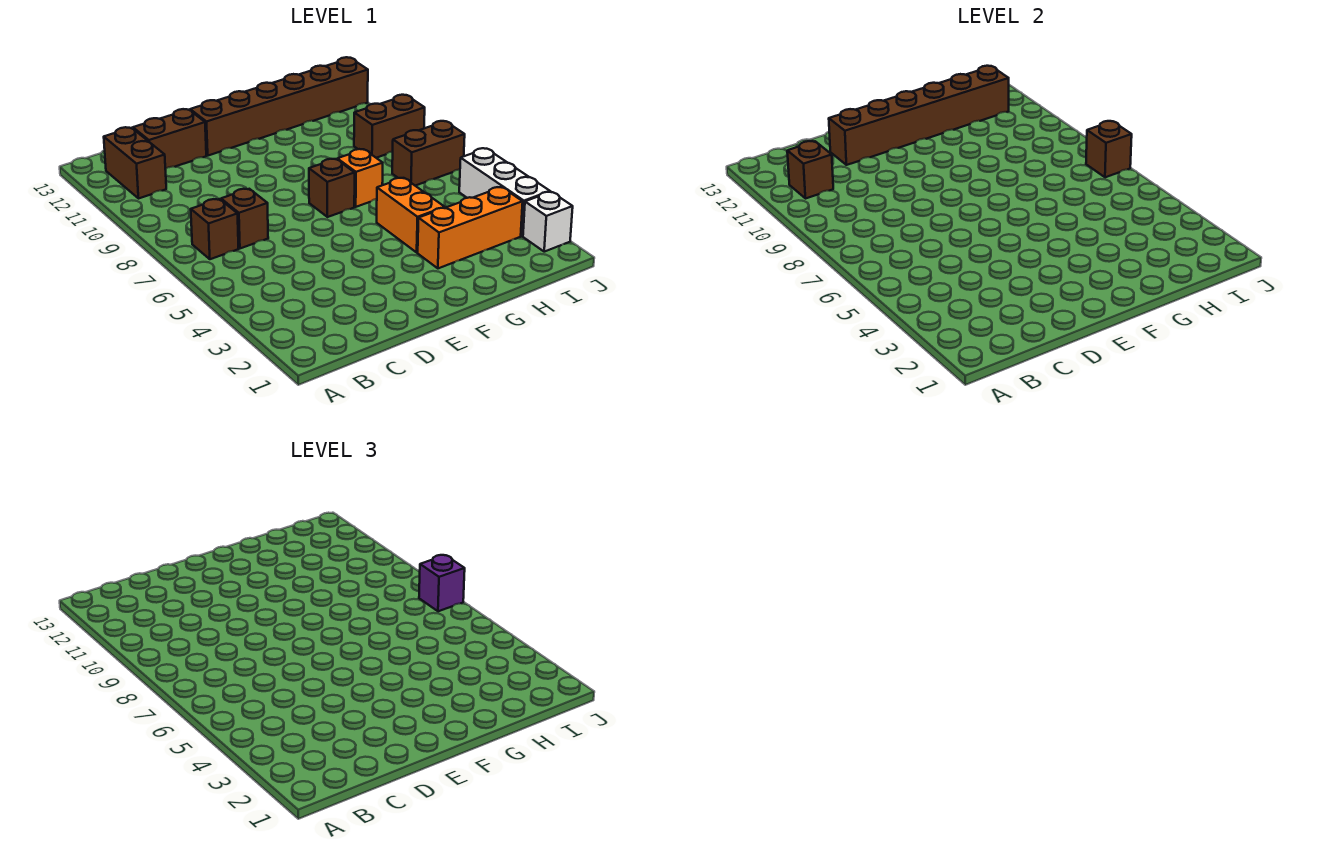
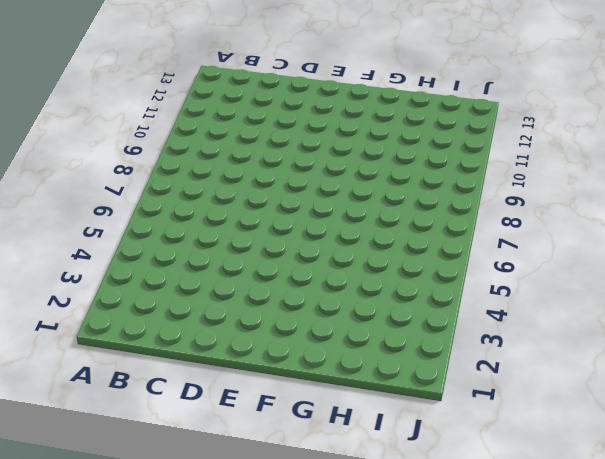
none -> brown 1x1 brick [191,199,239,259]
none -> brown 1x2 brick [104,127,166,198]
none -> brown 1x1 brick [221,189,268,248]

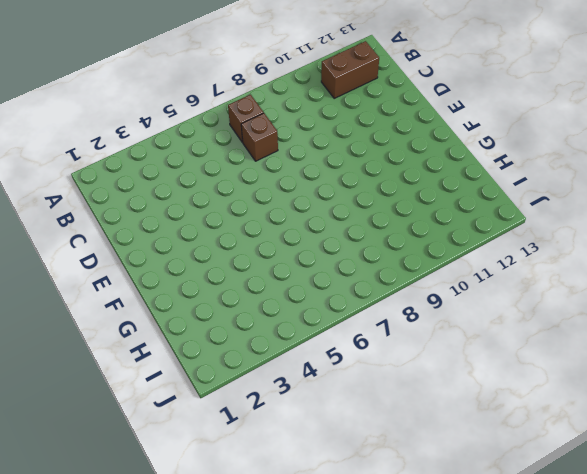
none -> brown 1x2 brick [133,109,206,169]
none -> brown 1x6 brick [190,57,368,156]
none -> brown 1x1 brick [309,159,355,217]

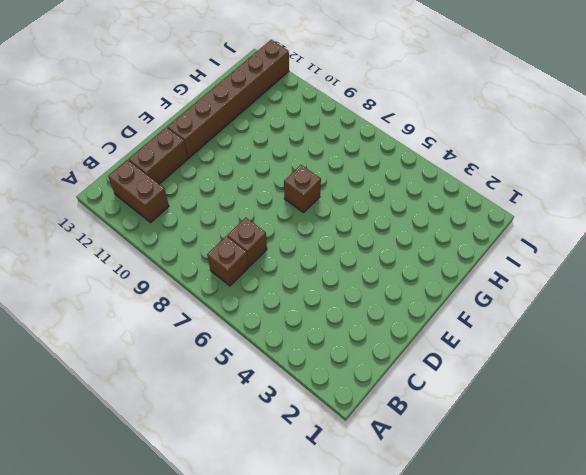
none -> orange 1x3 brick [418,187,523,268]
none -> orange 1x2 brick [377,178,445,252]
none -> orange 1x1 brick [337,149,383,207]

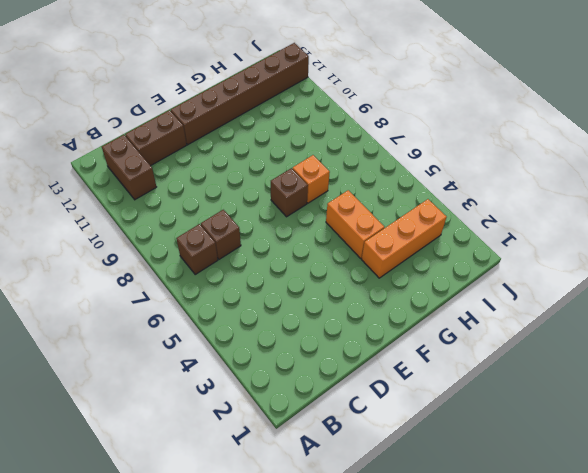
none -> brown 1x2 brick [392,121,465,186]
none -> brown 1x2 brick [354,95,425,158]
none -> white 1x1 brick [523,192,573,252]

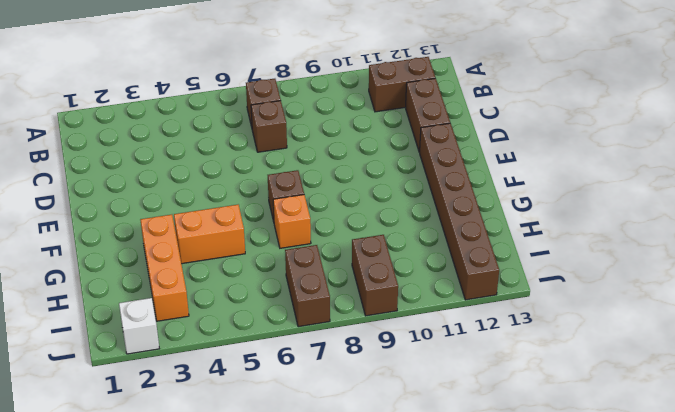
none -> white 1x3 brick [459,148,550,236]
none -> brown 1x1 brick [787,141,833,198]
none -> brown 1x6 brick [829,66,1009,165]

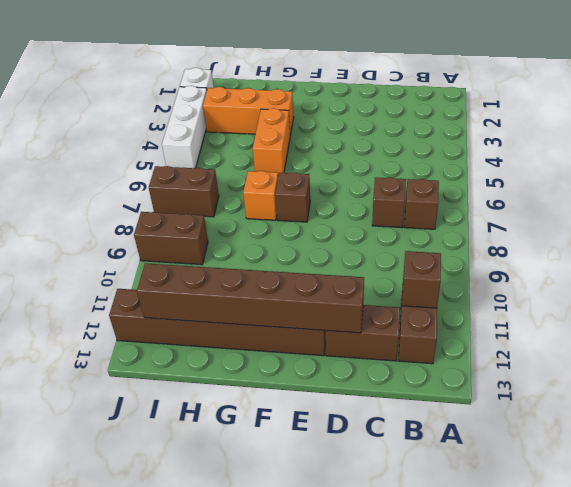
none -> brown 1x1 brick [1086,121,1132,177]
none -> purple 1x1 brick [419,555,465,611]

